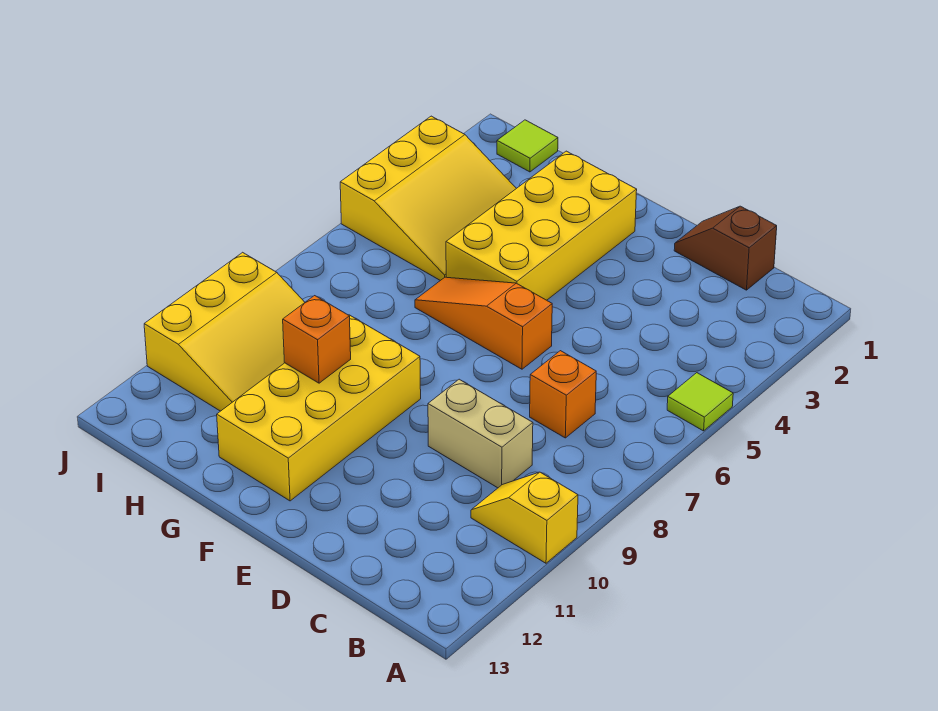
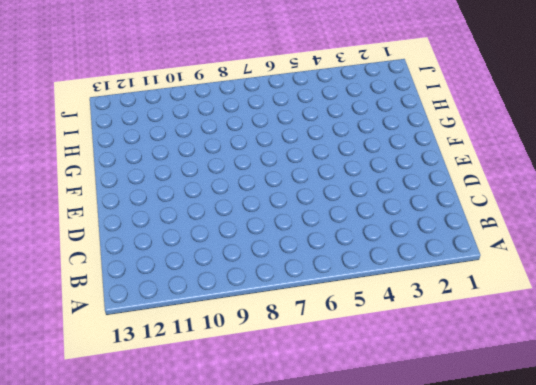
none -> lime 1x1 tile [667,373,733,431]
none -> yellow 1x2 slope [471,472,578,563]
none -> brown 1x2 slope [674,206,777,290]

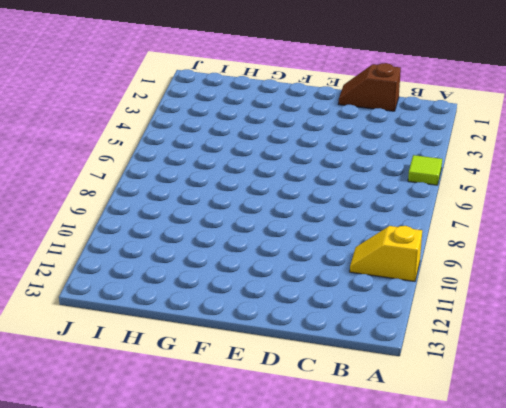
none -> orange 1x1 brick [530,351,596,438]
none -> tan 1x2 brick [428,379,533,488]
none -> orange 1x3 slope [415,277,552,369]

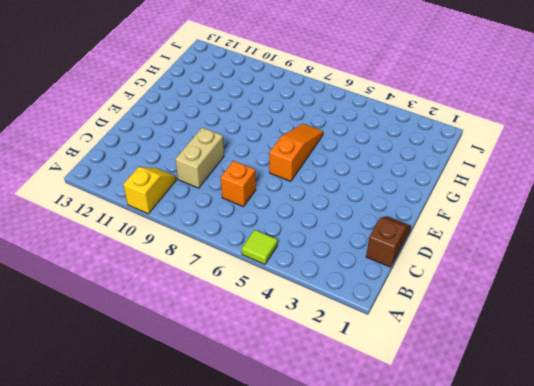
none -> yellow 2x4 brick [446,151,637,300]
none -> yellow 2x4 brick [217,315,421,501]
none -> yellow 3x3 slope [340,116,516,281]

